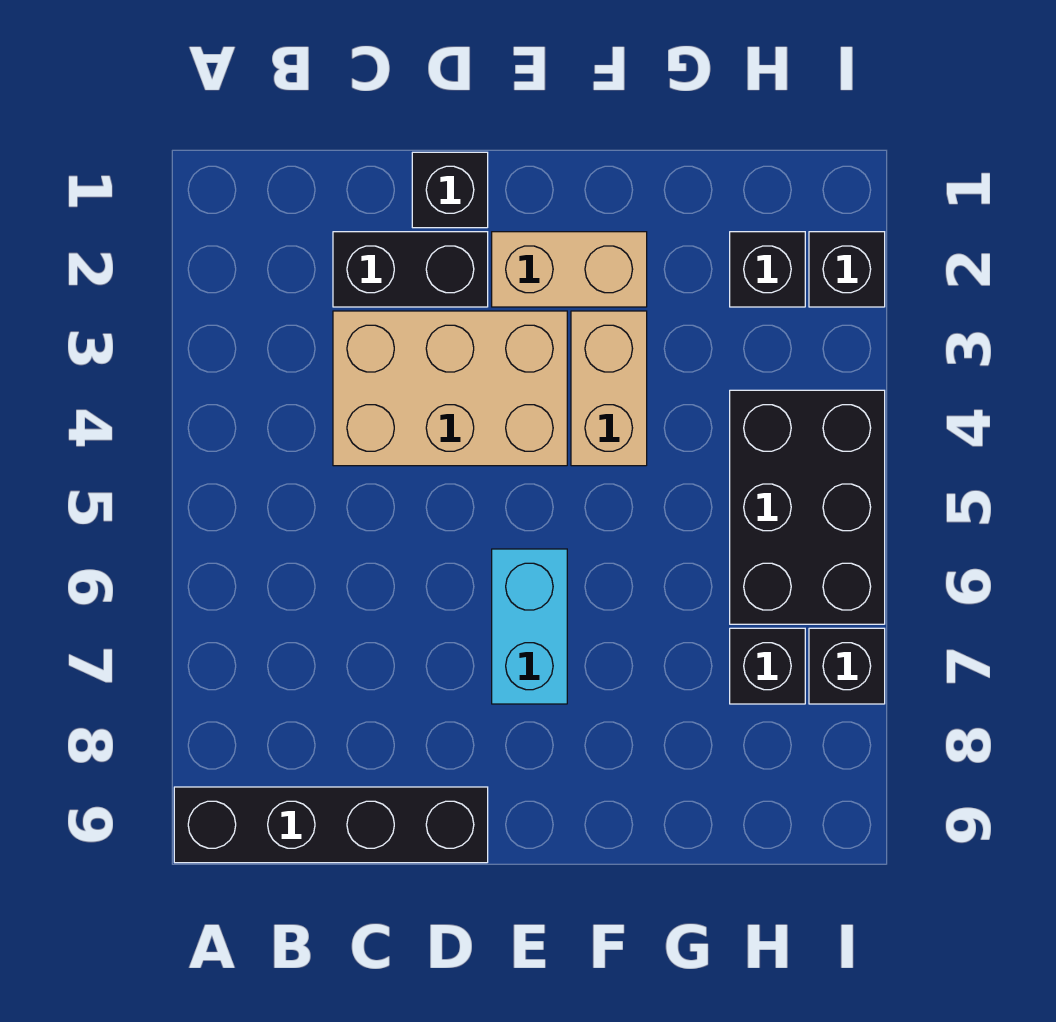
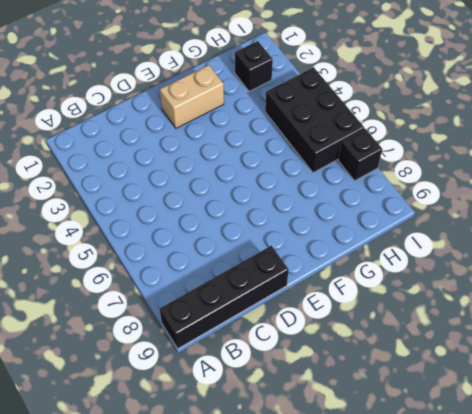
none -> black 1x2 brick [333,232,488,307]
none -> tan 2x3 brick [333,311,567,466]
none -> black 1x1 brick [412,152,488,228]

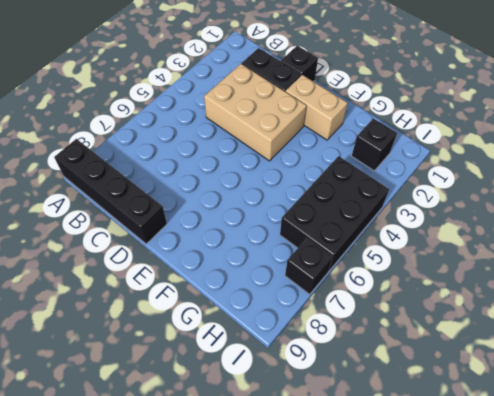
none -> cyan 1x2 brick [492,549,567,704]
none -> tan 1x2 brick [571,311,647,466]
none -> black 1x1 brick [730,628,805,704]

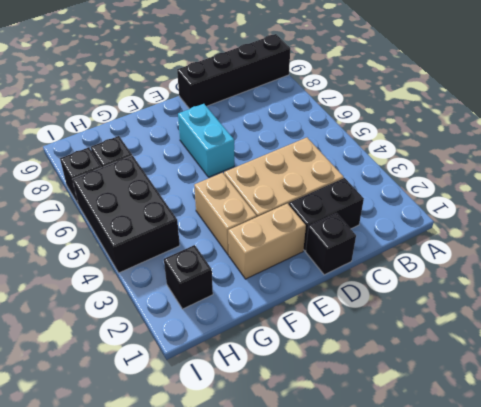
none -> black 1x1 brick [809,232,885,307]

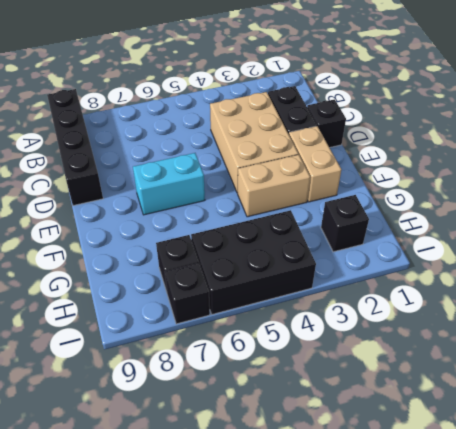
none -> black 1x1 brick [809,232,885,307]

